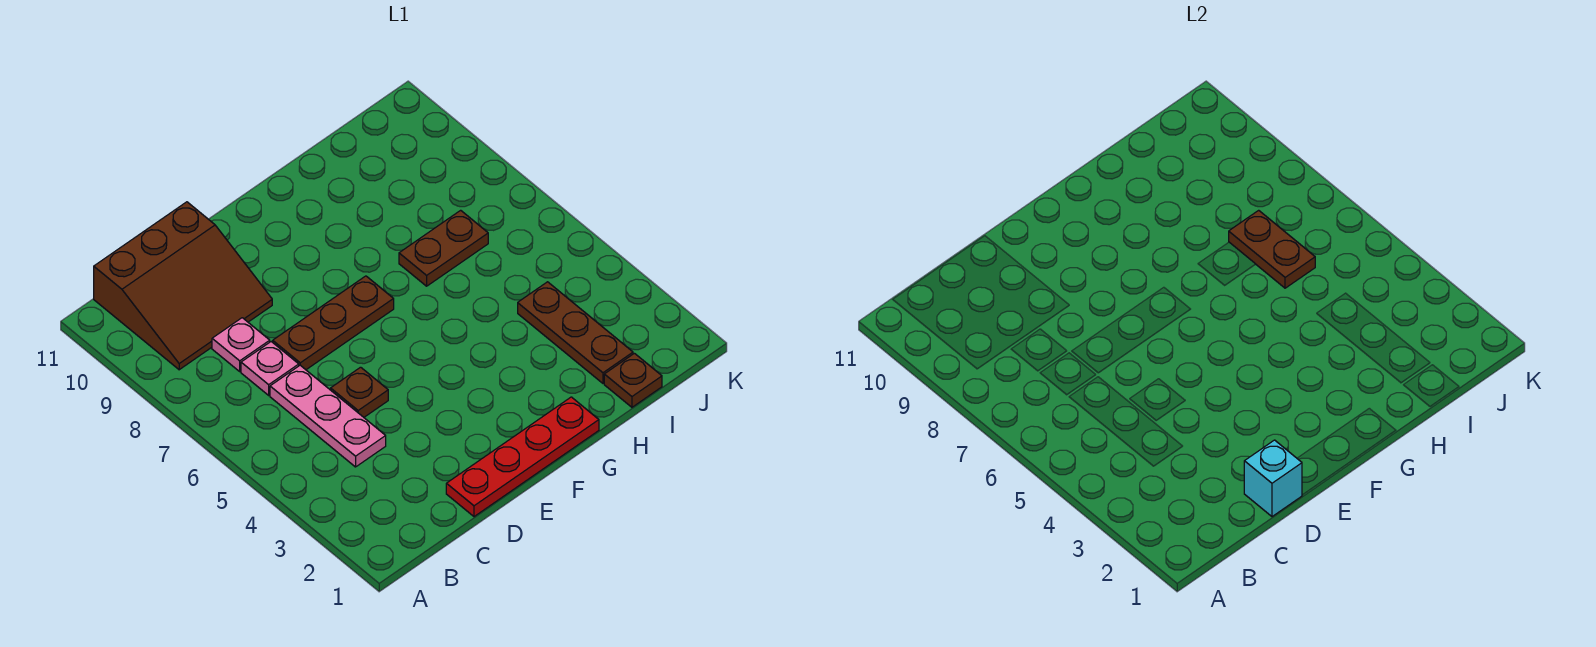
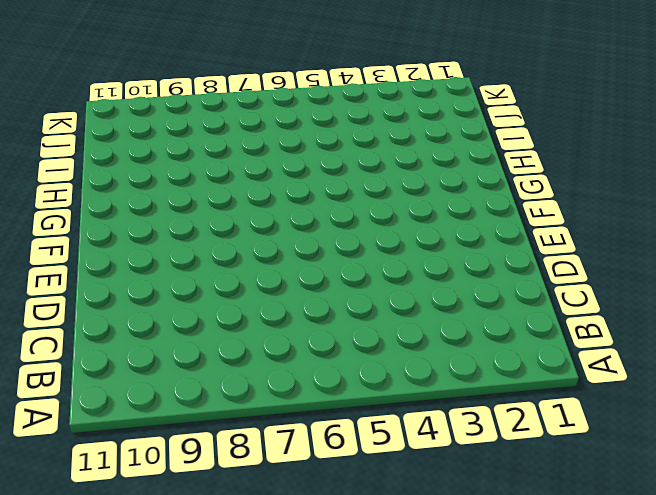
none -> brown 3x3 slope [94,202,272,370]
none -> pink 1x3 plate [270,365,386,467]
none -> pink 1x1 plate [241,342,299,395]

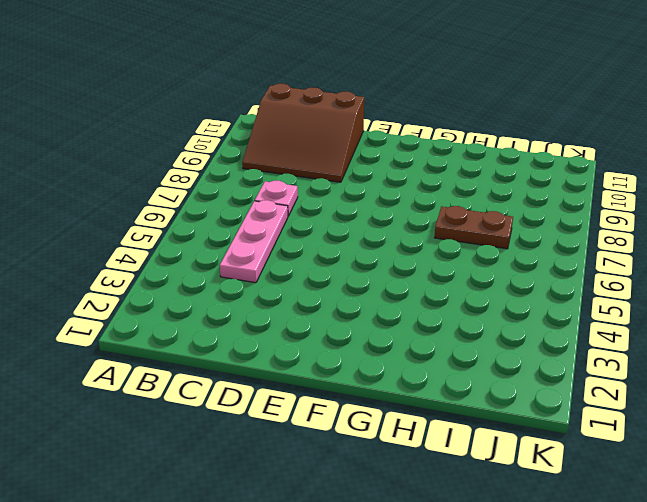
none -> pink 1x1 plate [212,318,270,371]
none -> red 1x4 plate [446,397,599,517]
none -> brown 1x1 plate [331,367,388,417]

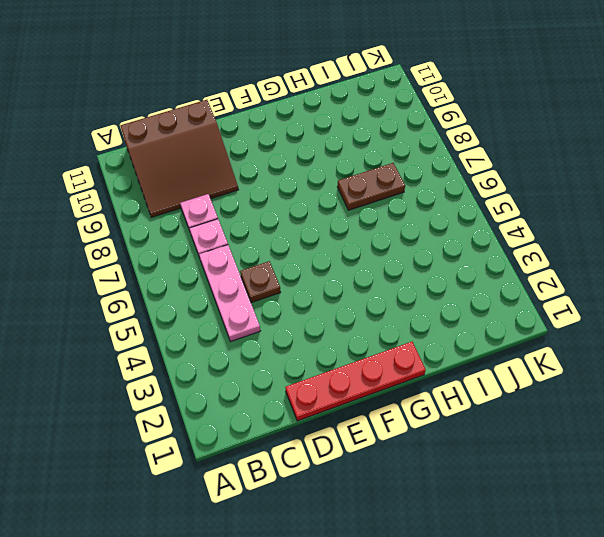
none -> brown 1x3 plate [273,276,394,370]
none -> brown 1x1 plate [604,353,662,407]
none -> brown 1x3 plate [518,282,633,383]

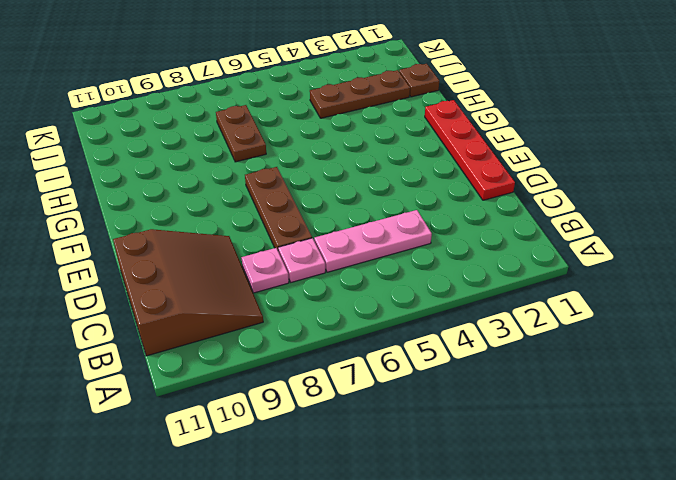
none -> brown 1x1 plate [331,367,388,417]
none -> cyan 1x1 brick [1244,440,1302,517]
none -> brown 1x2 plate [1229,210,1315,288]

